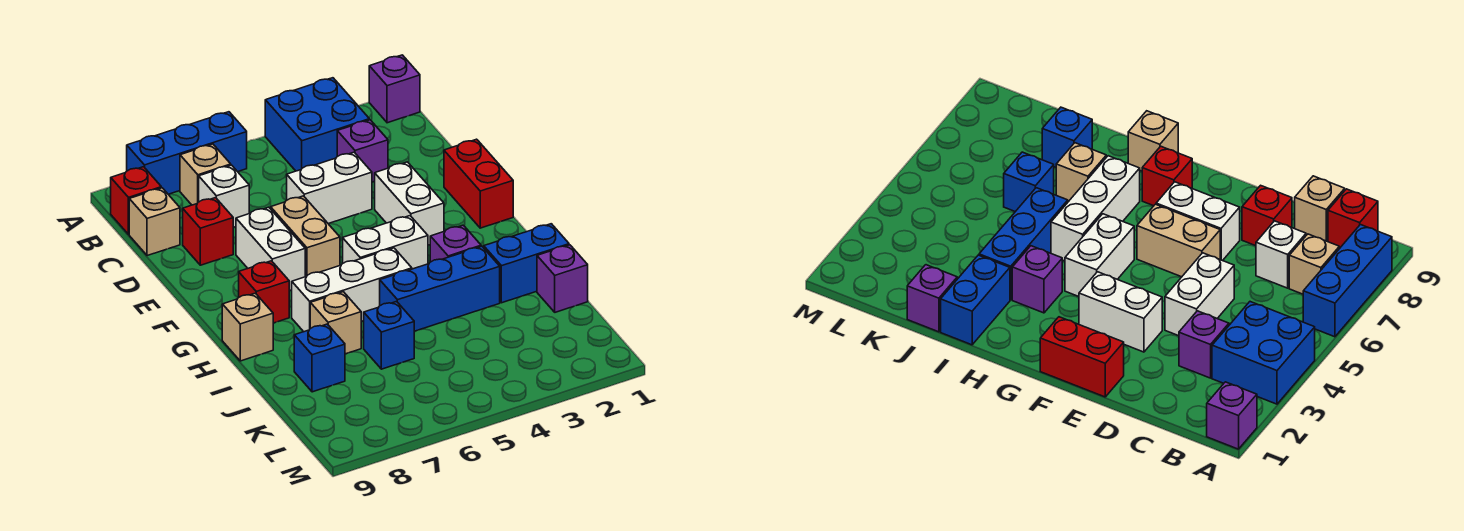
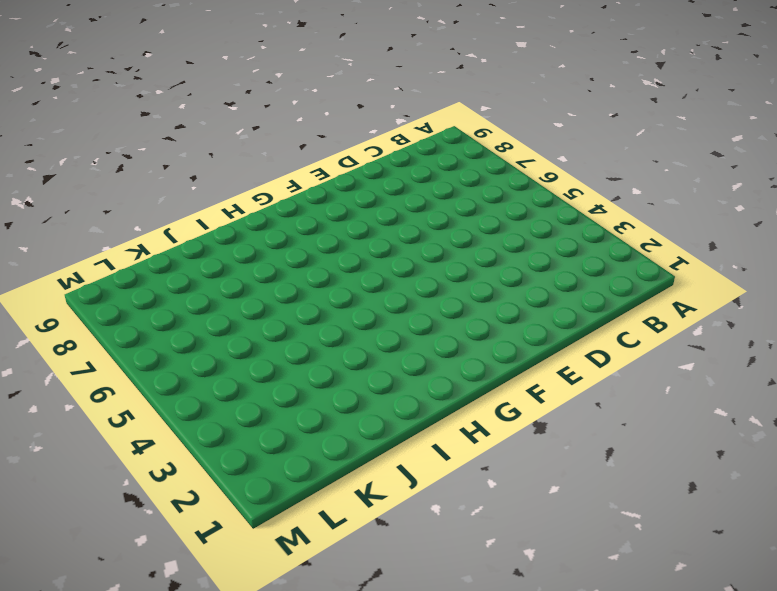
none -> purple 1x1 brick [369,55,420,123]
none -> blue 2x2 brick [265,78,369,171]
none -> blue 1x3 brick [127,112,247,194]

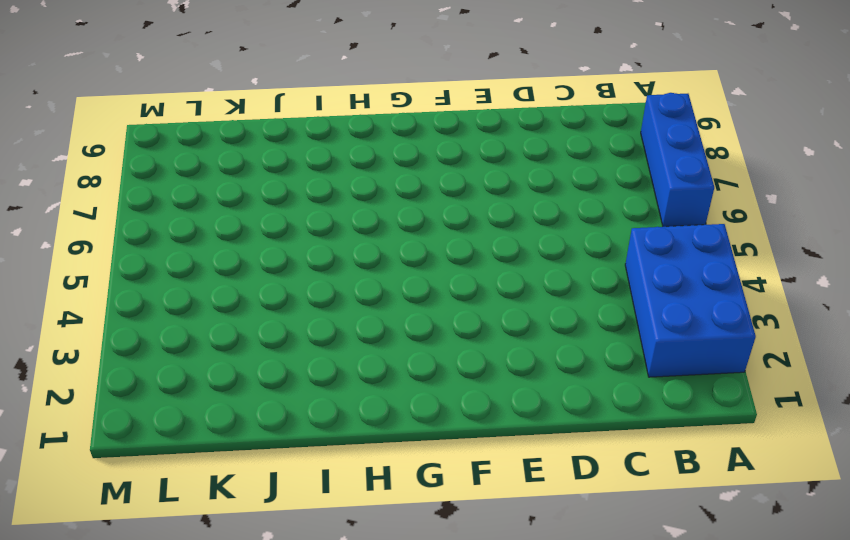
blue 2x3 brick [625,224,756,377] -> blue 2x2 brick [265,78,369,171]
none -> purple 1x1 brick [369,55,420,123]
none -> tan 1x1 brick [180,144,231,205]
none -> red 1x1 brick [111,167,161,234]

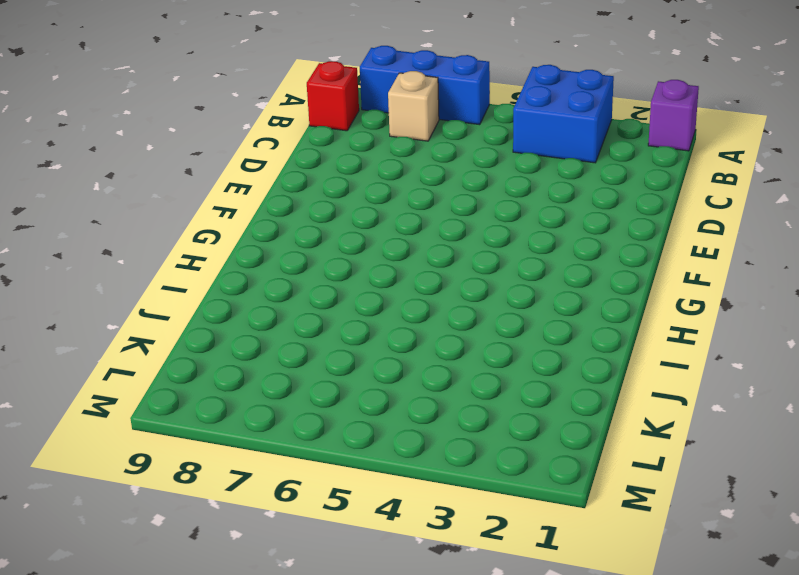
none -> purple 1x1 brick [337,120,388,182]
none -> white 1x1 brick [199,165,249,227]
none -> tan 1x1 brick [129,188,180,256]

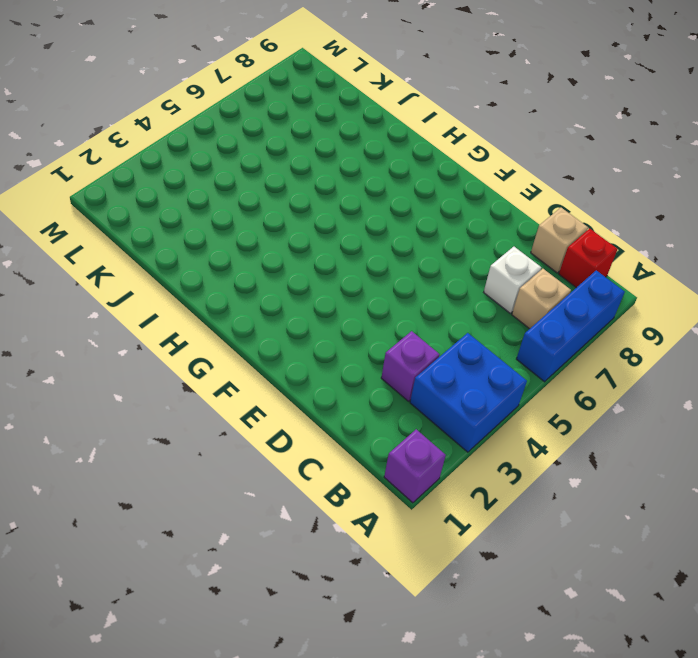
none -> white 1x2 brick [287,152,372,224]
none -> red 1x1 brick [183,198,233,265]
none -> red 1x2 brick [444,139,513,228]

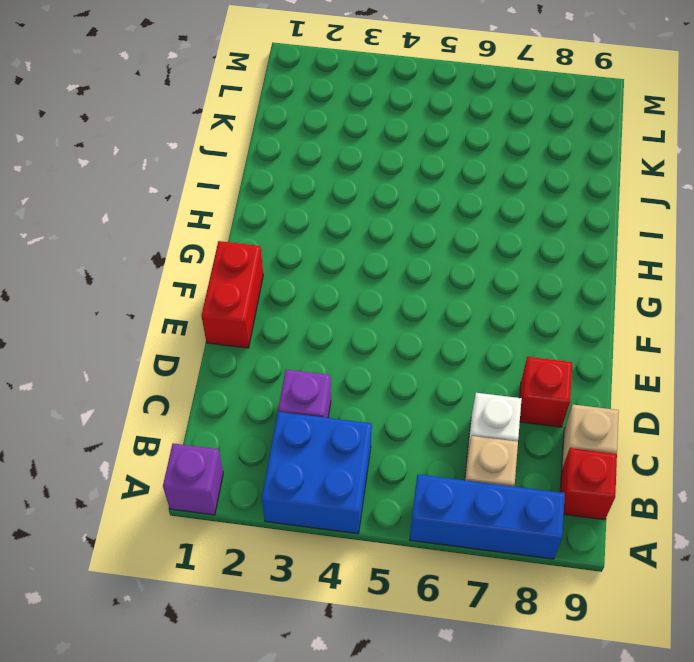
none -> white 1x2 brick [287,152,372,224]
none -> white 1x2 brick [375,162,444,245]
none -> tan 1x2 brick [271,196,340,277]

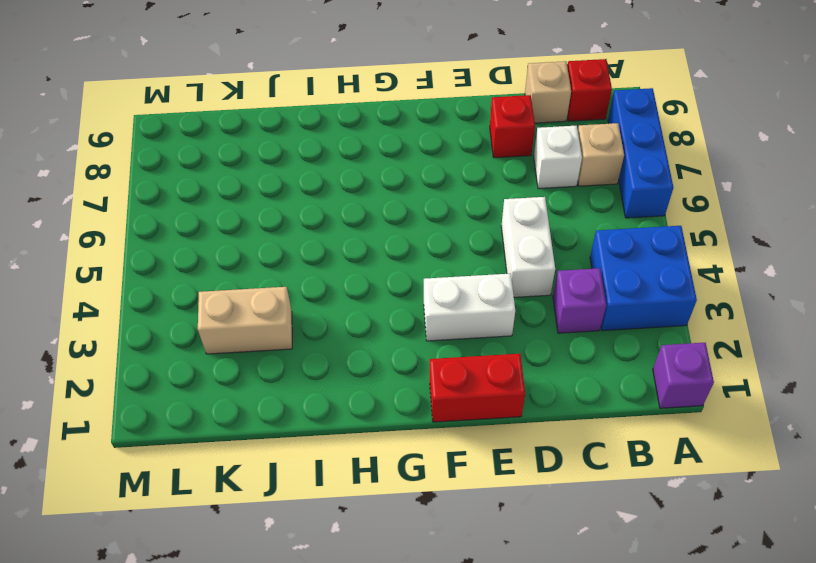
tan 1x2 brick [198,287,292,354] -> tan 1x2 brick moved to [271,196,340,277]
none -> white 1x2 brick [236,207,305,291]
none -> white 1x2 brick [343,216,428,269]
none -> red 1x1 brick [239,261,289,323]

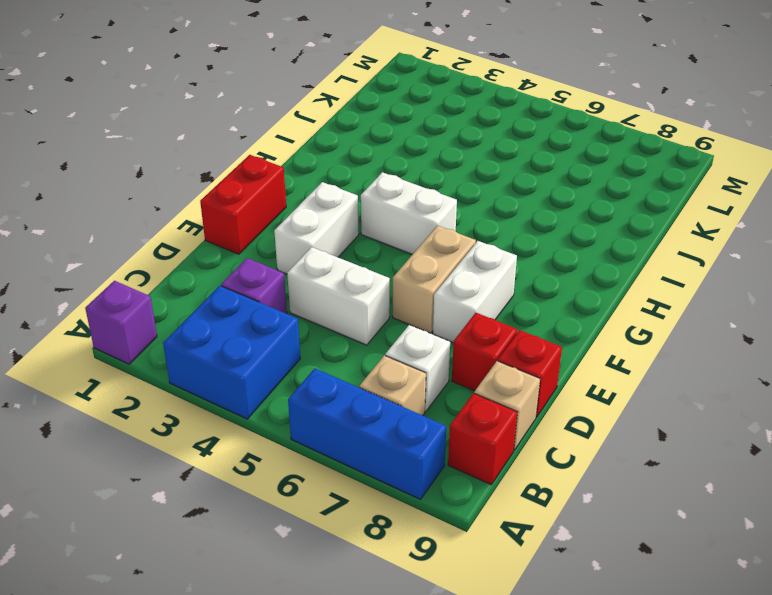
red 1x1 brick [498,330,562,417] -> red 1x1 brick moved to [239,261,289,323]
none -> purple 1x1 brick [430,225,481,262]
none -> white 1x3 brick [292,248,412,332]
none -> tan 1x1 brick [222,293,273,361]

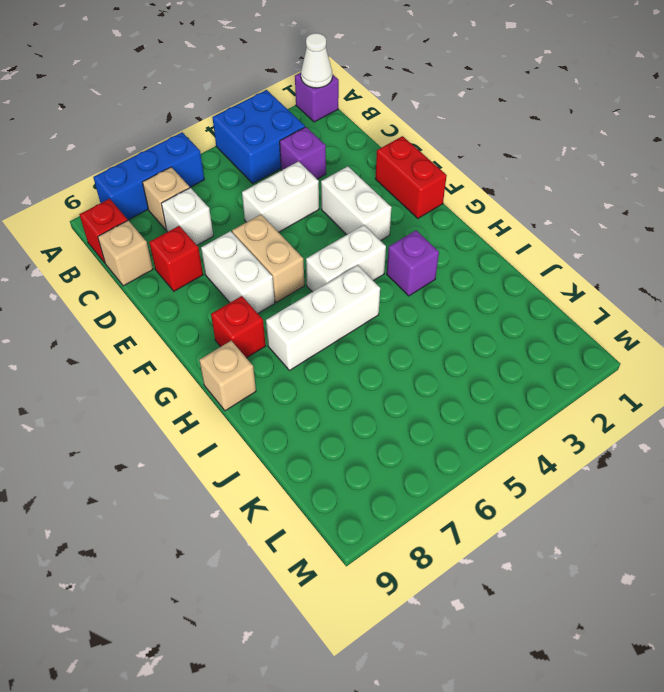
white 1x1 cone [301,33,332,88] -> none
none -> blue 1x2 brick [484,224,569,303]
none -> blue 1x3 brick [380,246,500,331]
none -> tan 1x1 brick [310,292,361,354]

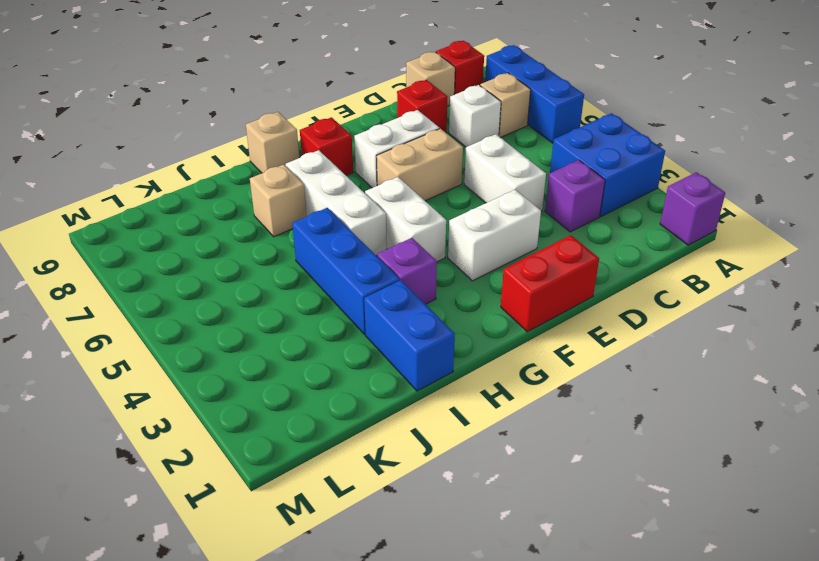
none -> purple 1x1 brick [537,245,588,312]
none -> blue 1x1 brick [364,301,414,369]
none -> blue 1x1 brick [294,324,345,392]

